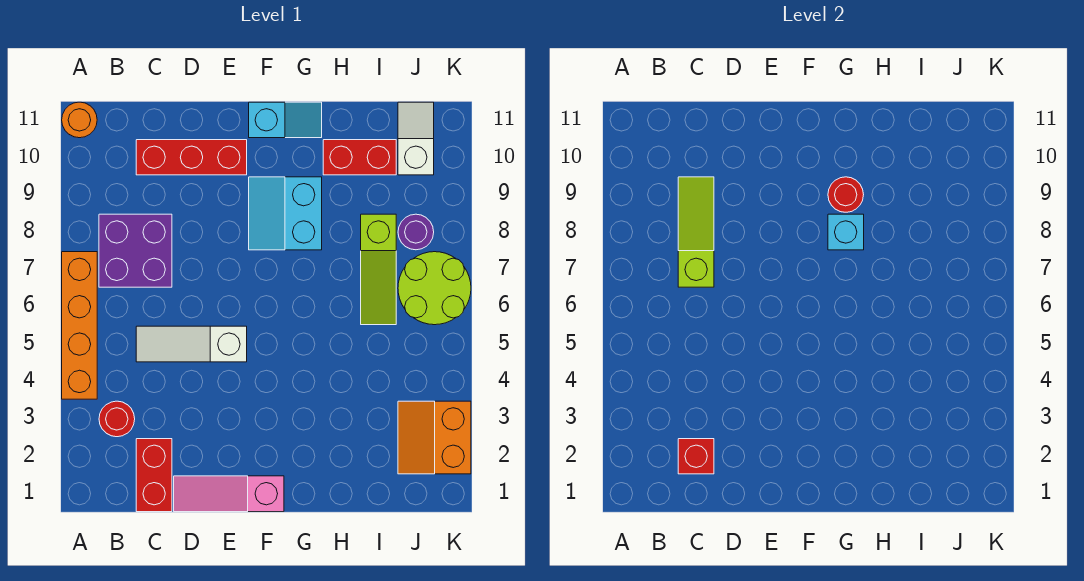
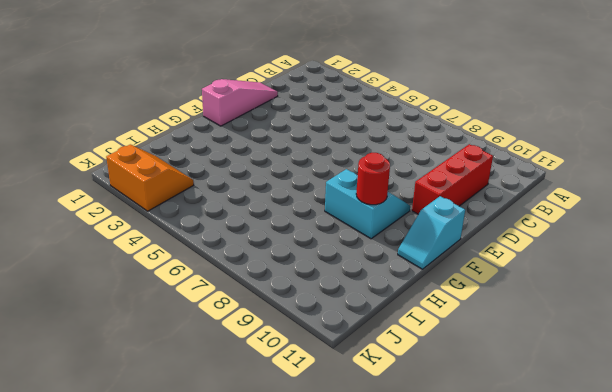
none -> orange 1x4 brick [62,252,97,399]
none -> orange 1x1 round brick [62,102,97,138]
none -> red 1x1 round brick [99,401,135,437]

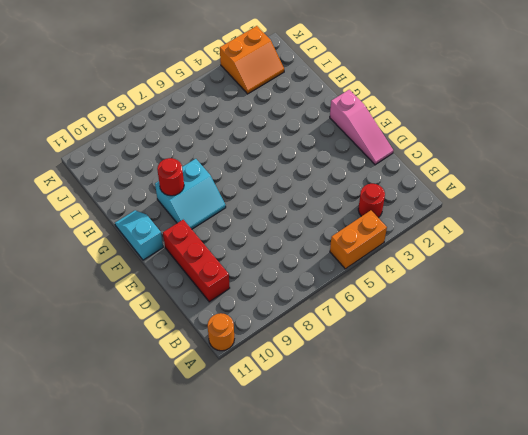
orange 1x2 brick [330,210,387,269] -> orange 1x4 brick [62,252,97,399]
none -> purple 2x2 brick [99,214,172,287]
none -> red 1x2 brick [136,439,172,512]
none -> white 1x3 slope [136,326,247,362]

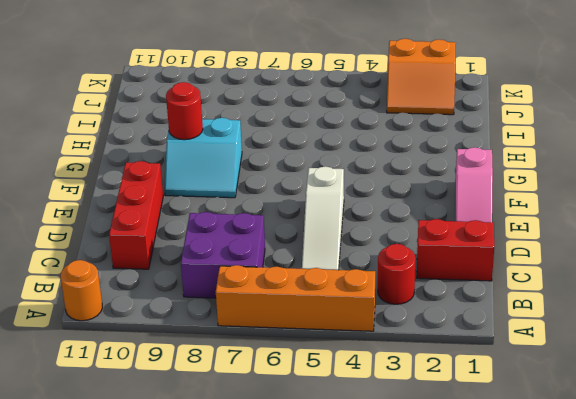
none -> cyan 1x2 slope [249,102,322,138]
none -> red 1x2 brick [323,140,396,175]
none -> lime 1x3 slope [361,214,396,325]

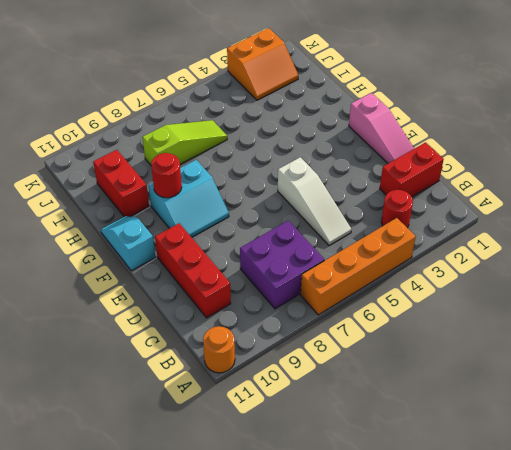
none -> lime 2x2 round brick [398,252,471,325]
none -> purple 1x1 round brick [398,214,434,250]
none -> white 1x2 slope [398,102,434,175]

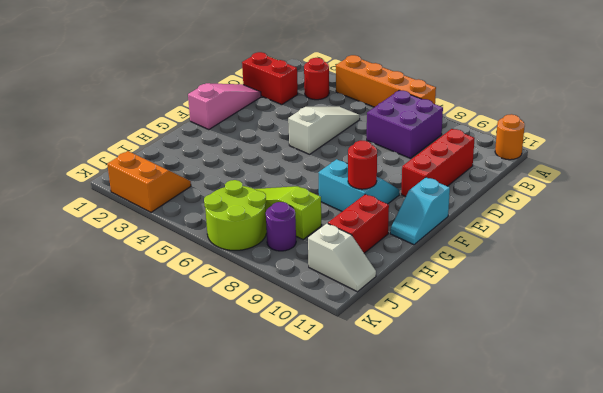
none -> red 1x1 brick [678,439,714,474]
none -> lime 1x3 slope [678,177,714,287]
none -> cyan 1x1 brick [828,214,864,250]

